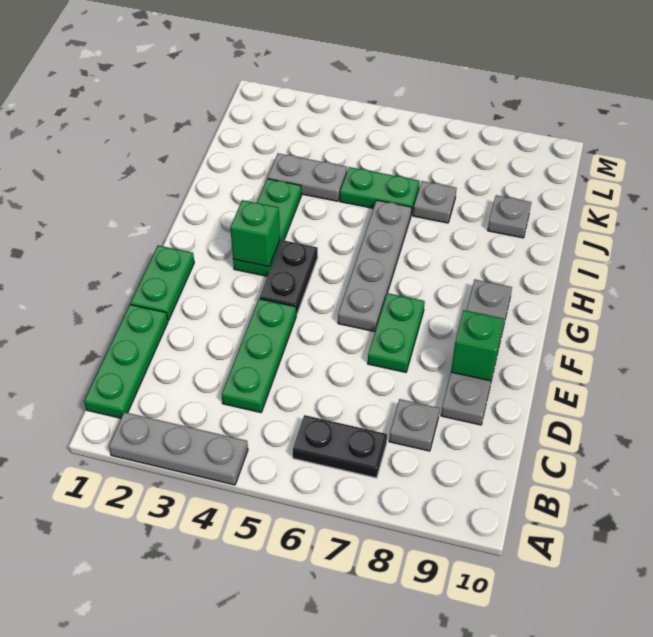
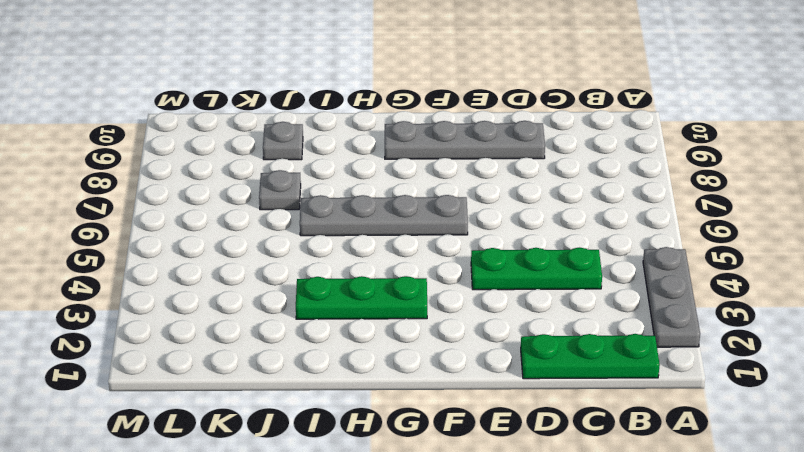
none -> black 1x2 plate [293,415,387,478]
none -> grey 1x1 plate [389,399,440,451]
none -> green 1x2 plate [130,245,194,321]

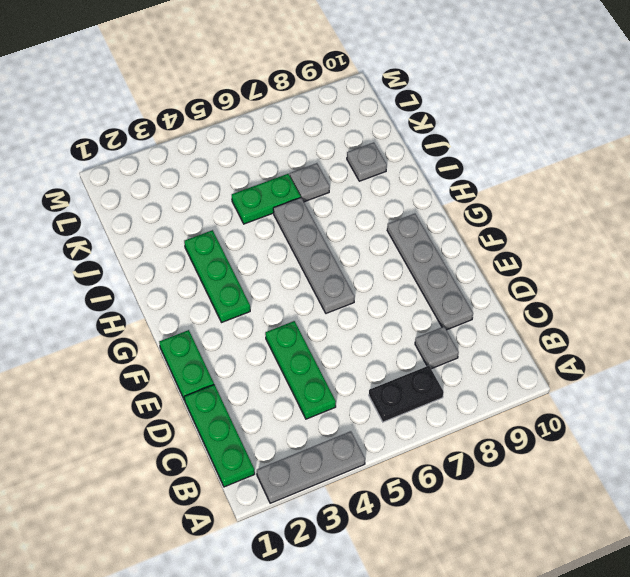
none -> green 1x2 plate [368,293,425,372]
none -> black 1x2 plate [259,240,318,315]
none -> grey 1x2 plate [268,153,347,201]

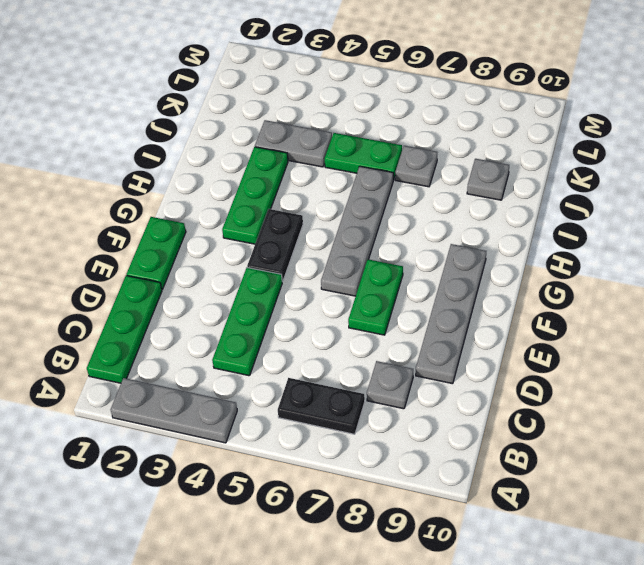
none -> green 1x1 brick [451,310,504,381]
none -> green 1x1 brick [230,200,280,267]

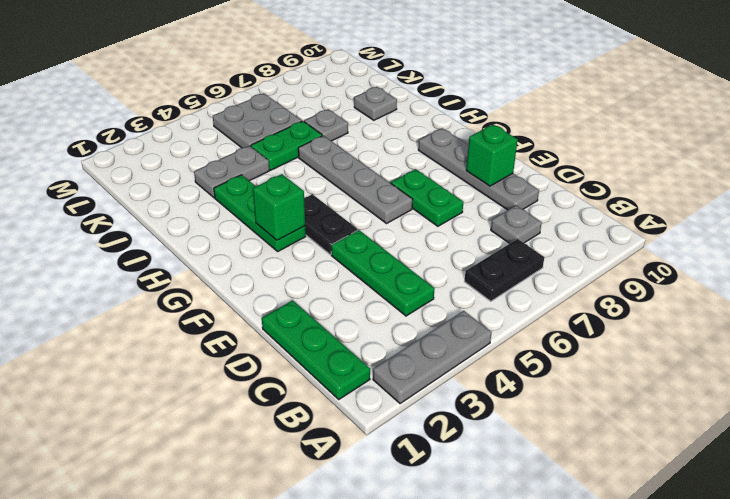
grey 2x2 plate [213,93,302,148] -> none
none -> green 1x2 plate [130,245,194,321]

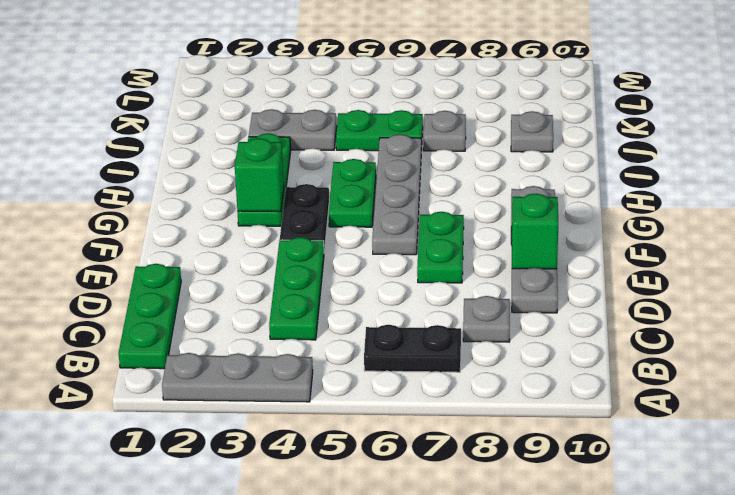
green 1x2 plate [329,159,376,227] -> green 1x2 plate moved to [130,245,194,321]

